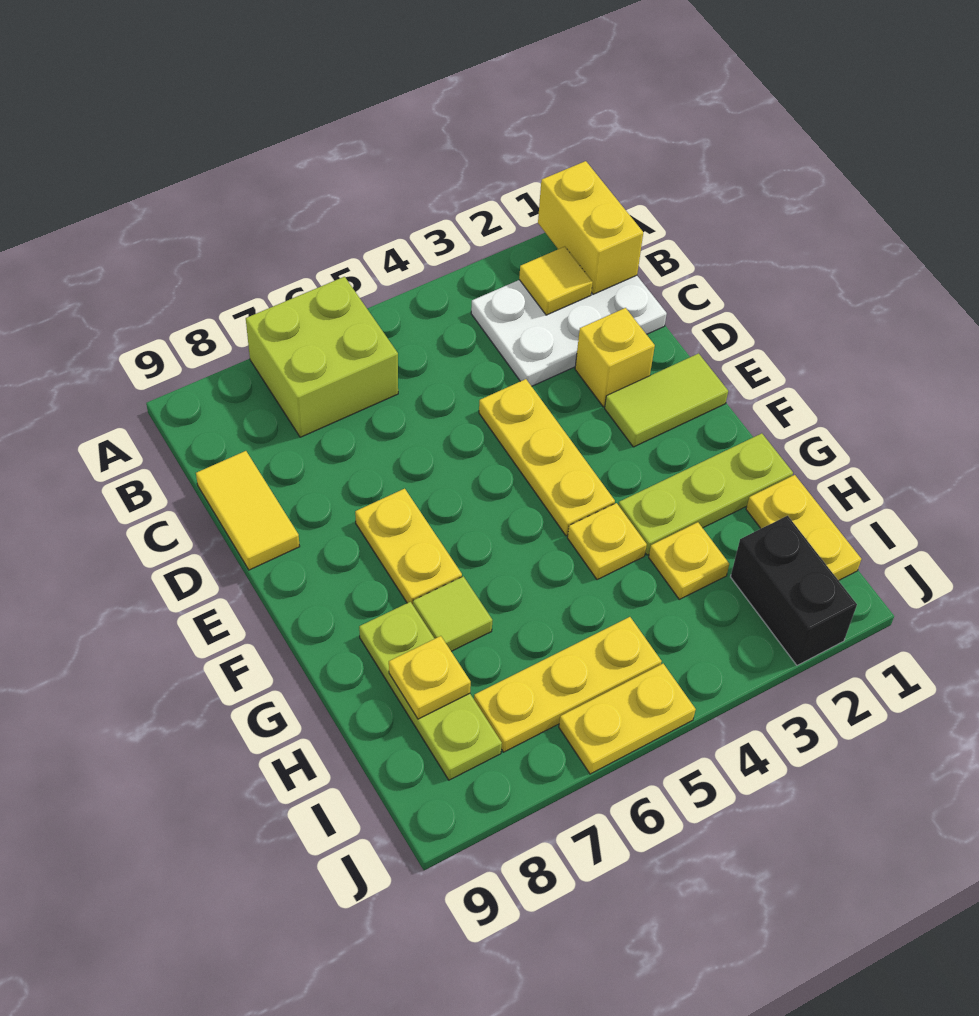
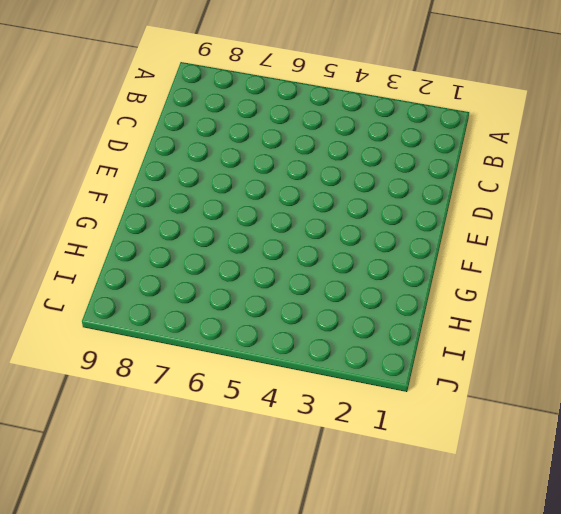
none -> lime 2x2 brick [246,277,398,437]
none -> white 2x3 plate [471,275,667,386]
none -> yellow 1x2 tile [196,451,300,570]

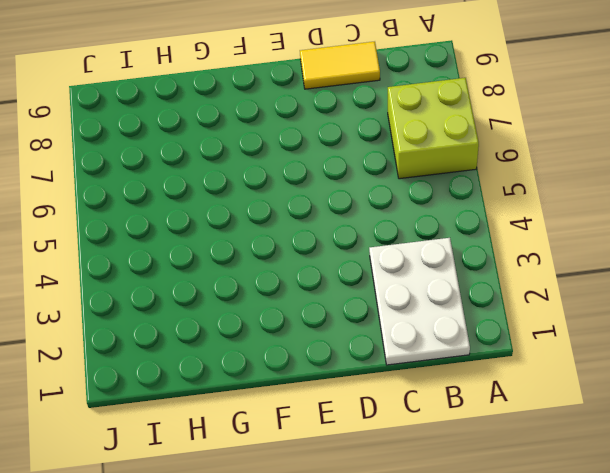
none -> yellow 1x1 brick [575,308,655,407]
none -> yellow 1x3 plate [479,379,615,536]
none -> lime 1x2 tile [605,353,728,447]

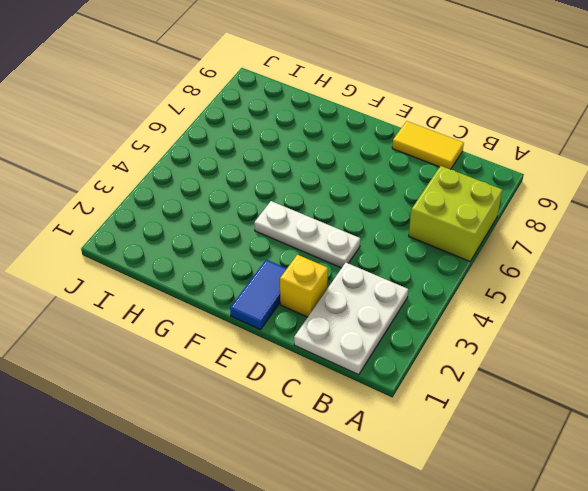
white 1x3 plate [254,201,360,268] -> yellow 1x3 plate [479,379,615,536]
blue 1x2 tile [230,260,287,330] -> lime 1x2 tile [605,353,728,447]
none -> yellow 1x2 plate [355,489,462,605]
none -> lime 1x3 plate [619,433,793,555]
none -> yellow 1x1 plate [567,503,647,580]

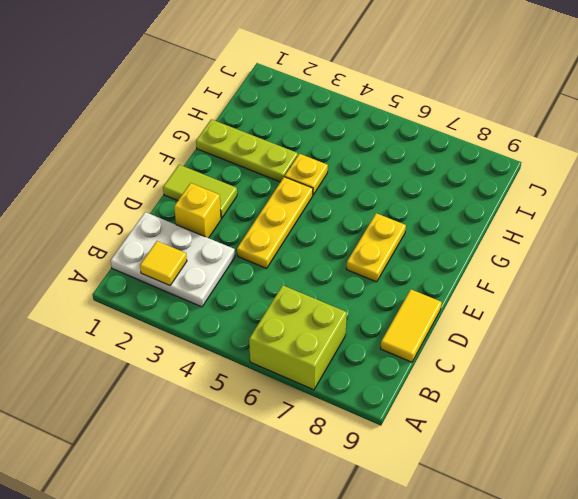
none -> lime 1x1 tile [413,576,492,651]
none -> lime 1x3 plate [359,602,502,780]
none -> yellow 1x2 plate [746,475,861,581]

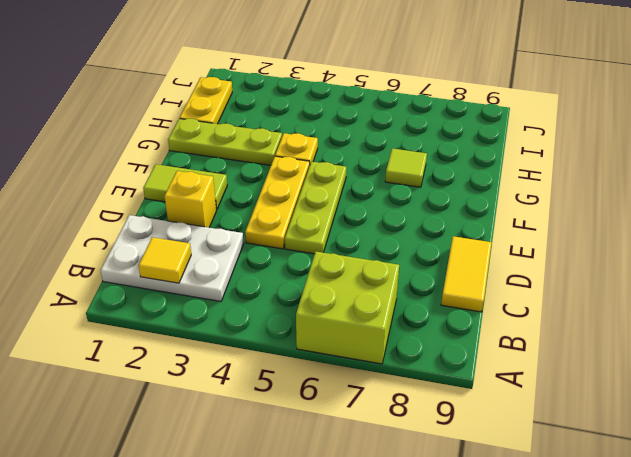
lime 1x3 plate [285,162,346,254] -> lime 1x3 plate moved to [359,602,502,780]
none -> yellow 1x2 plate [355,489,462,605]
none -> yellow 1x1 plate [649,522,729,599]
none -> black 1x2 brick [731,516,857,665]

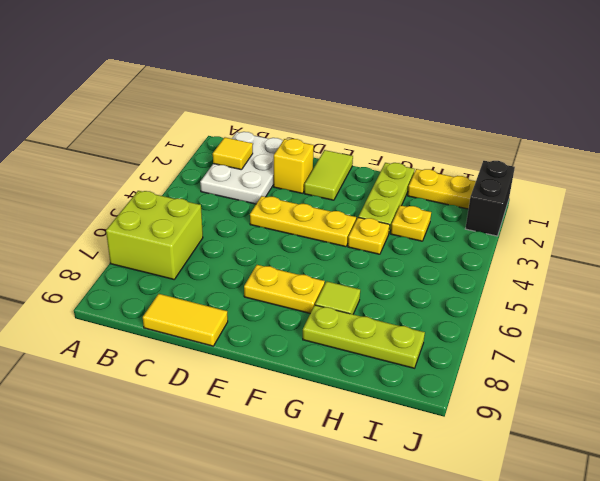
black 1x2 brick [465,161,515,236] -> black 1x2 brick turned to [731,516,857,665]
none -> yellow 1x3 plate [474,617,662,752]
none -> yellow 1x2 plate [559,664,696,774]
none -> yellow 1x2 brick [538,161,643,294]

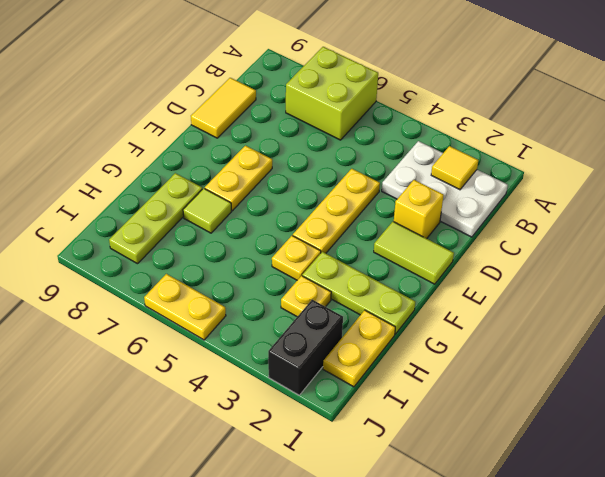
none -> yellow 1x3 plate [474,617,662,752]
none -> yellow 1x2 brick [538,161,643,294]
none -> yellow 1x1 plate [389,636,471,719]

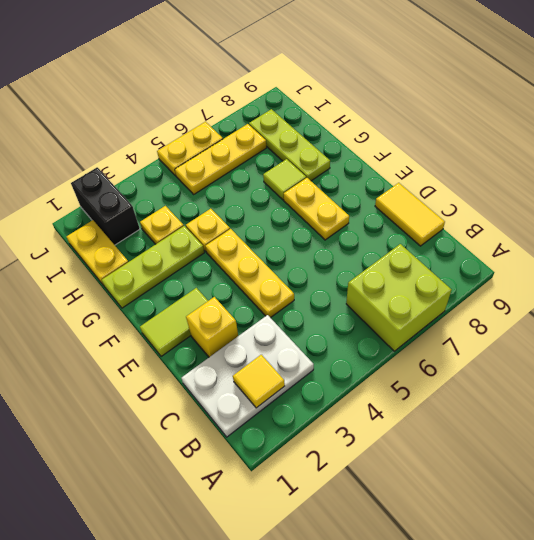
none -> yellow 1x2 brick [538,161,643,294]
none -> yellow 1x1 plate [389,636,471,719]

